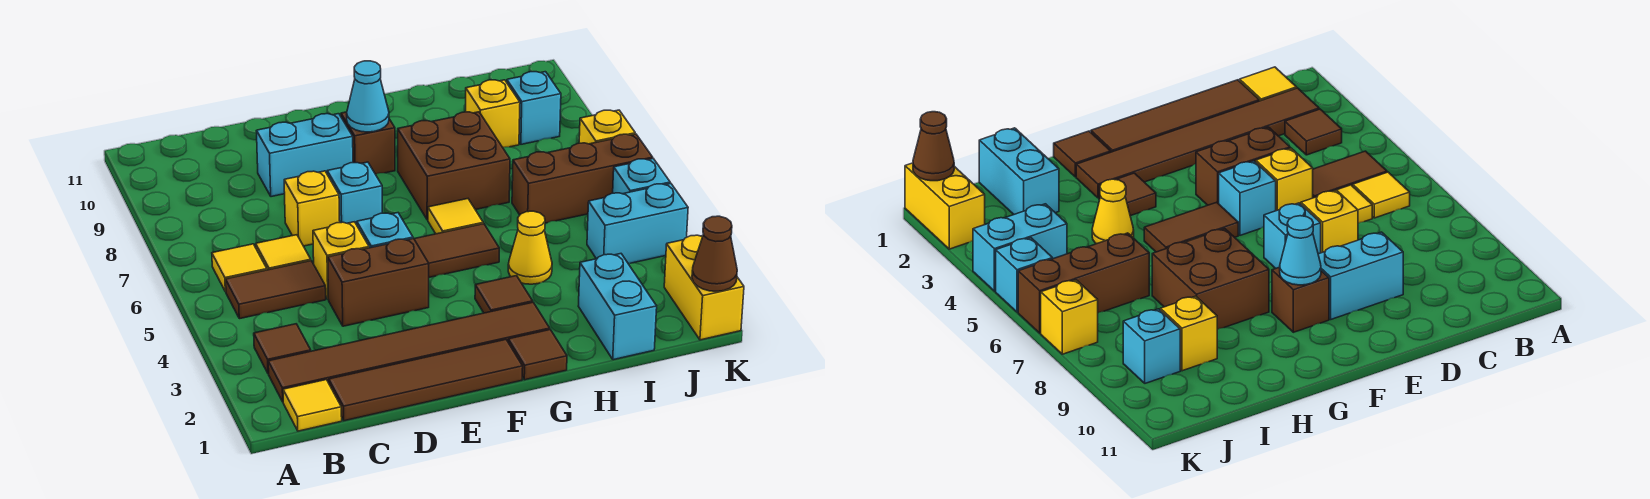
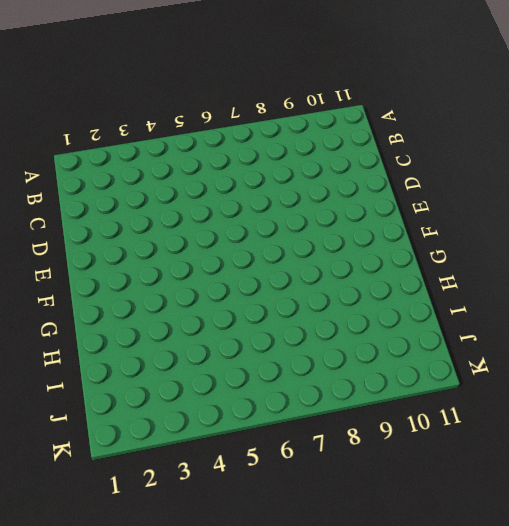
none -> yellow 1x1 tile [283,380,342,431]
none -> brown 1x6 tile [268,302,550,402]
none -> brown 1x1 tile [254,324,311,374]
none -> brown 1x2 tile [226,261,326,319]

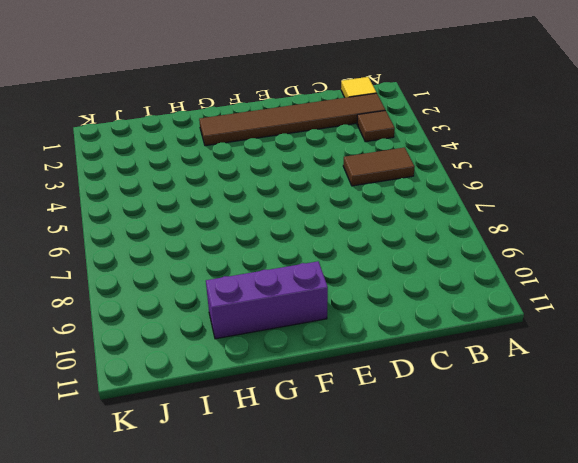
purple 1x3 brick [206,261,328,339] -> none
none -> yellow 1x1 tile [212,244,267,292]
none -> brown 1x4 tile [329,340,523,421]
none -> yellow 1x1 tile [256,235,311,270]
none -> brown 1x2 brick [328,238,429,326]

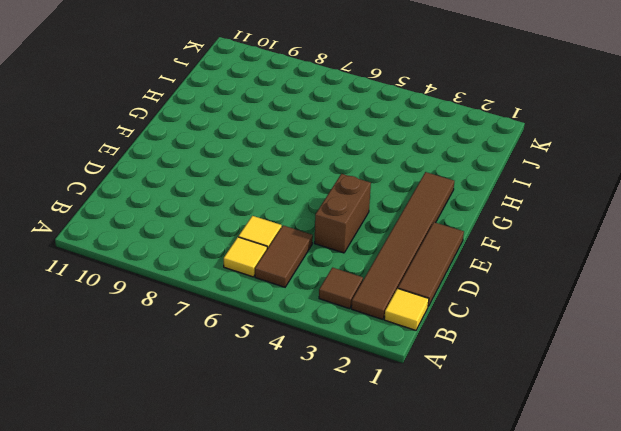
brown 1x3 tile [398,222,464,306] -> brown 1x4 tile [329,340,523,421]
none -> yellow 1x1 brick [313,222,369,299]
none -> yellow 1x1 brick [284,171,340,246]
none -> cyan 1x2 brick [256,114,353,197]
none -> cyan 1x1 brick [357,213,413,248]

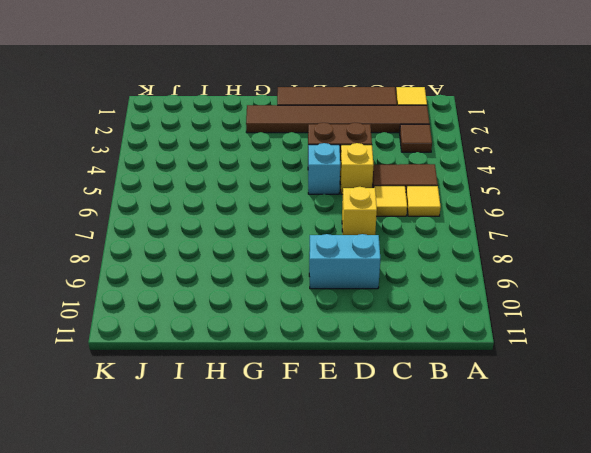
none -> cyan 1x1 brick [327,162,382,225]
none -> brown 1x2 tile [414,224,499,277]
none -> brown 1x1 brick [341,112,395,174]
none -> brown 1x1 tile [508,330,567,380]

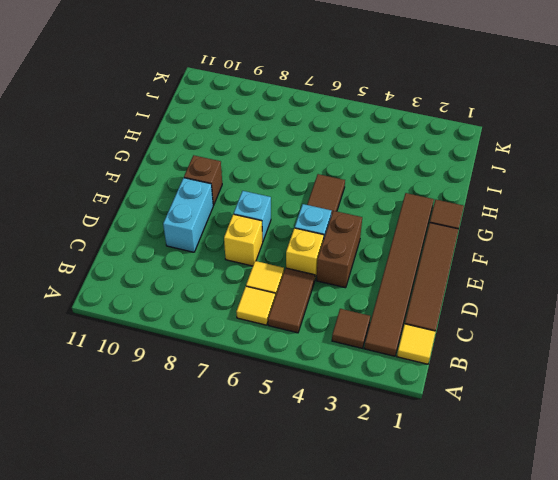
none -> brown 1x1 tile [475,276,533,313]
none -> yellow 1x1 tile [428,199,483,234]
none -> brown 2x2 brick [398,112,510,220]
none -> yellow 1x1 cone [508,211,552,284]

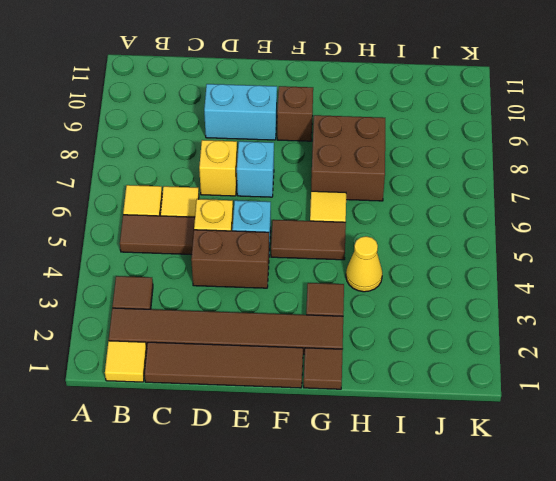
none -> cyan 1x2 brick [578,254,657,360]
none -> brown 1x3 brick [512,134,653,223]
none -> yellow 1x1 brick [466,80,520,147]
none -> cyan 1x2 brick [587,183,688,263]

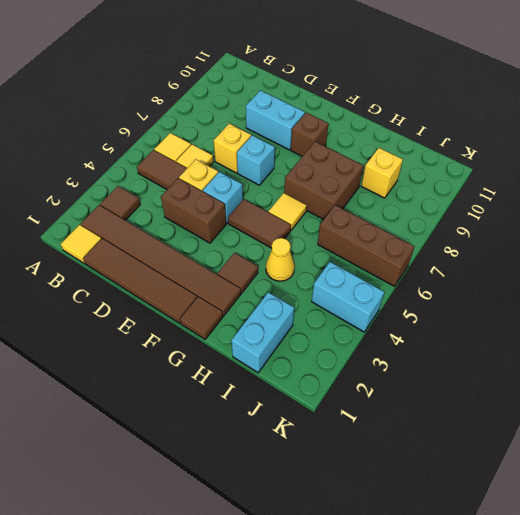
none -> cyan 1x1 brick [507,72,561,144]
none -> yellow 1x2 brick [664,235,744,340]
none -> cyan 1x1 brick [613,159,670,194]
none -> yellow 1x1 brick [579,110,635,144]

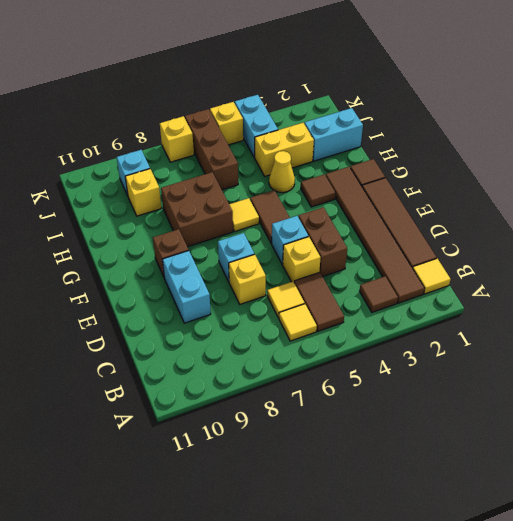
yellow 1x2 brick [255,123,314,176] -> yellow 1x2 brick moved to [664,235,744,340]
yellow 1x1 brick [210,102,243,145] -> cyan 1x1 brick [613,159,670,194]
none -> cyan 1x1 cone [347,61,389,132]
none -> brown 1x1 cone [692,216,737,291]

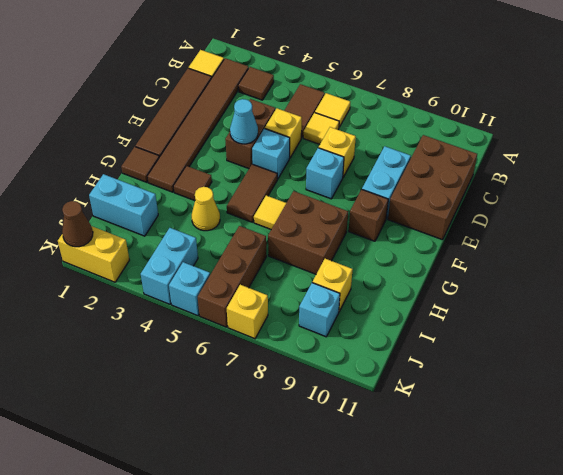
brown 2x3 brick [388,135,477,240] -> none
cyan 1x1 cone [230,99,258,144] -> cyan 1x1 cone moved to [347,61,389,132]

